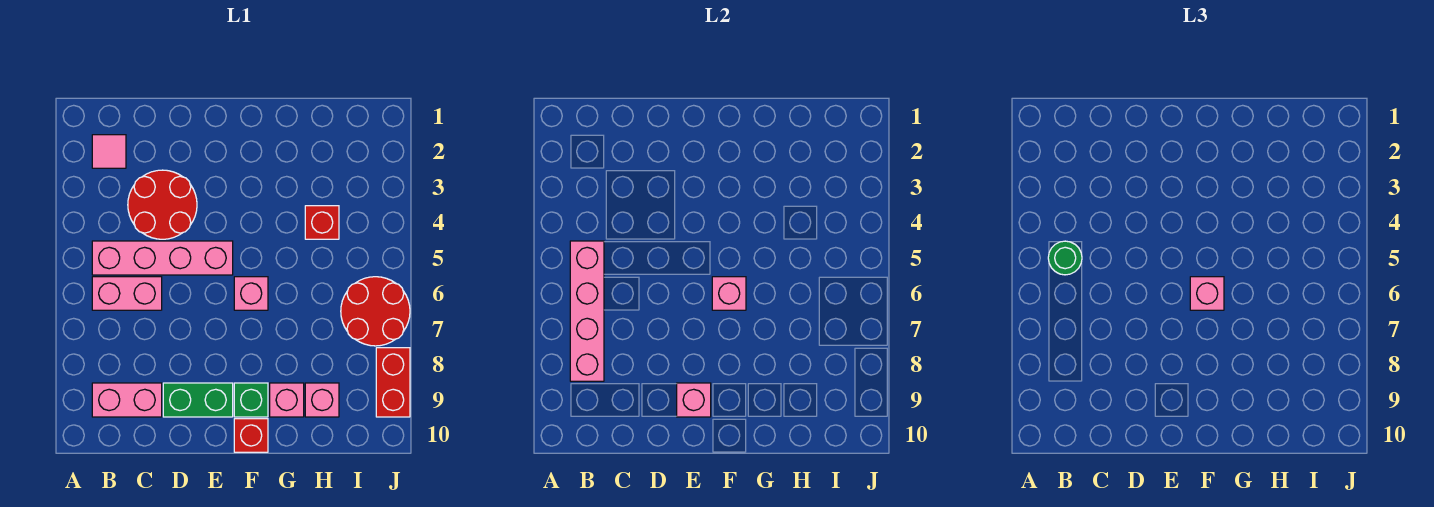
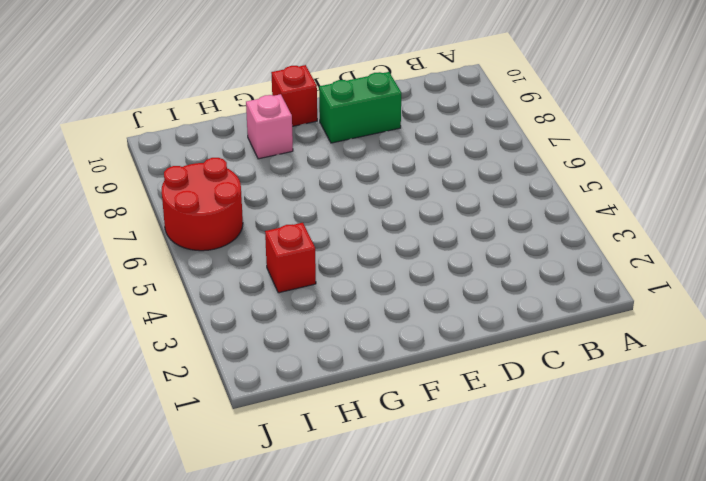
none -> pink 1x1 tile [92,135,126,168]
none -> pink 1x4 brick [92,241,233,275]
none -> pink 1x2 brick [92,277,162,310]

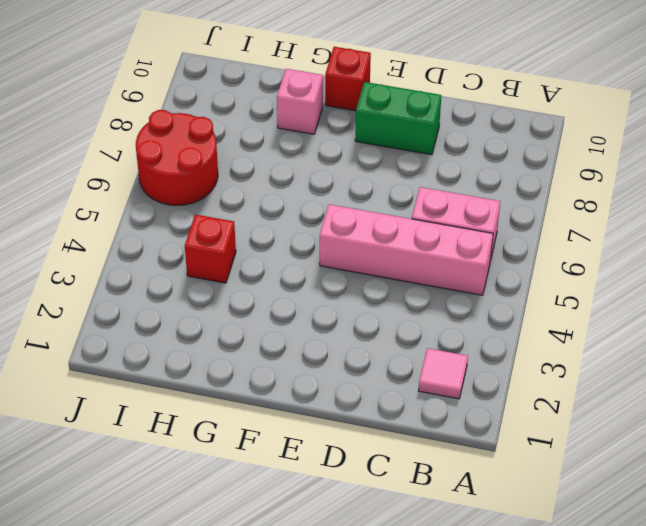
none -> pink 1x2 brick [92,383,162,417]
none -> red 2x2 round brick [128,170,197,239]
none -> pink 1x1 brick [234,277,268,310]

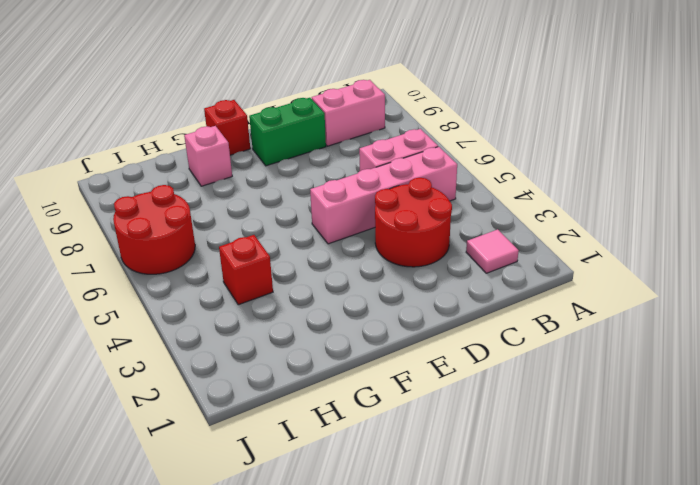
none -> pink 1x1 brick [234,277,268,310]
none -> green 1x1 brick [234,383,268,417]
none -> pink 1x1 brick [305,383,339,417]

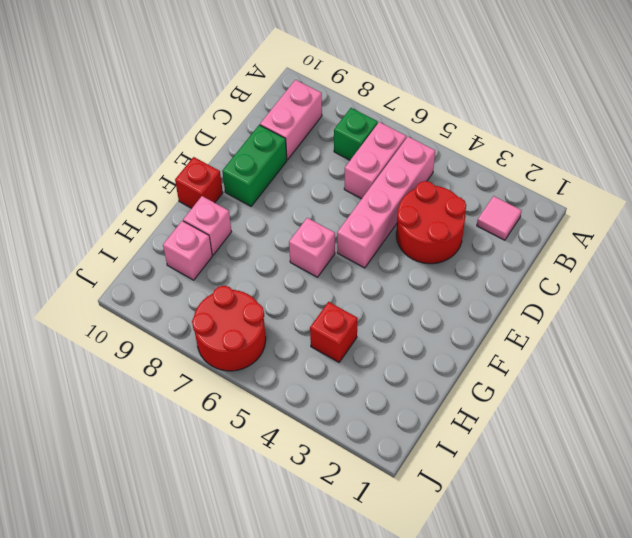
green 1x1 brick [334,108,378,160] -> green 1x1 brick moved to [234,383,268,417]
none -> red 1x2 brick [376,348,410,417]
none -> pink 1x4 brick [570,241,604,381]
none -> pink 1x1 brick [677,383,711,417]

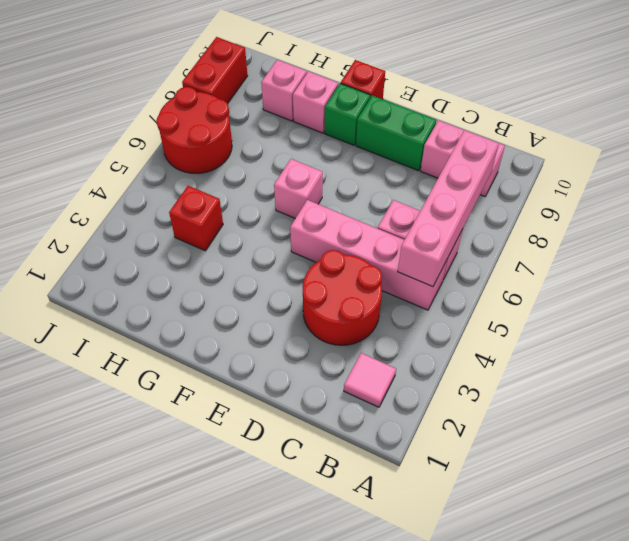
none -> pink 1x1 brick [677,383,711,417]
none -> pink 1x1 brick [712,277,746,310]
none -> green 1x1 round brick [1048,241,1082,275]

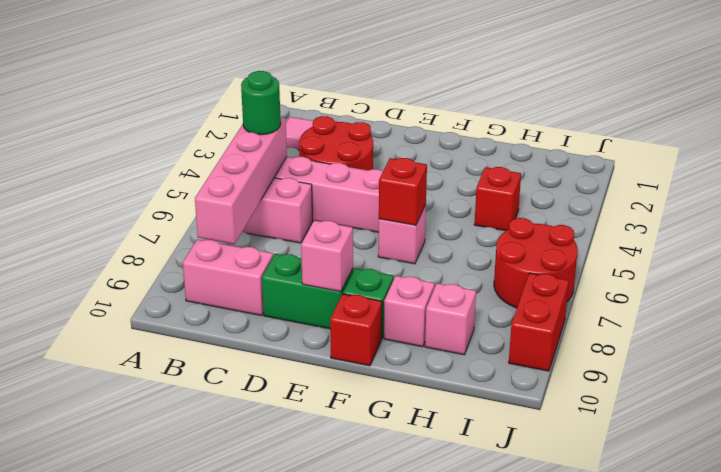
red 1x1 brick [379,158,427,225] -> pink 1x1 brick [712,277,746,310]
none -> pink 1x1 brick [1190,277,1224,310]

